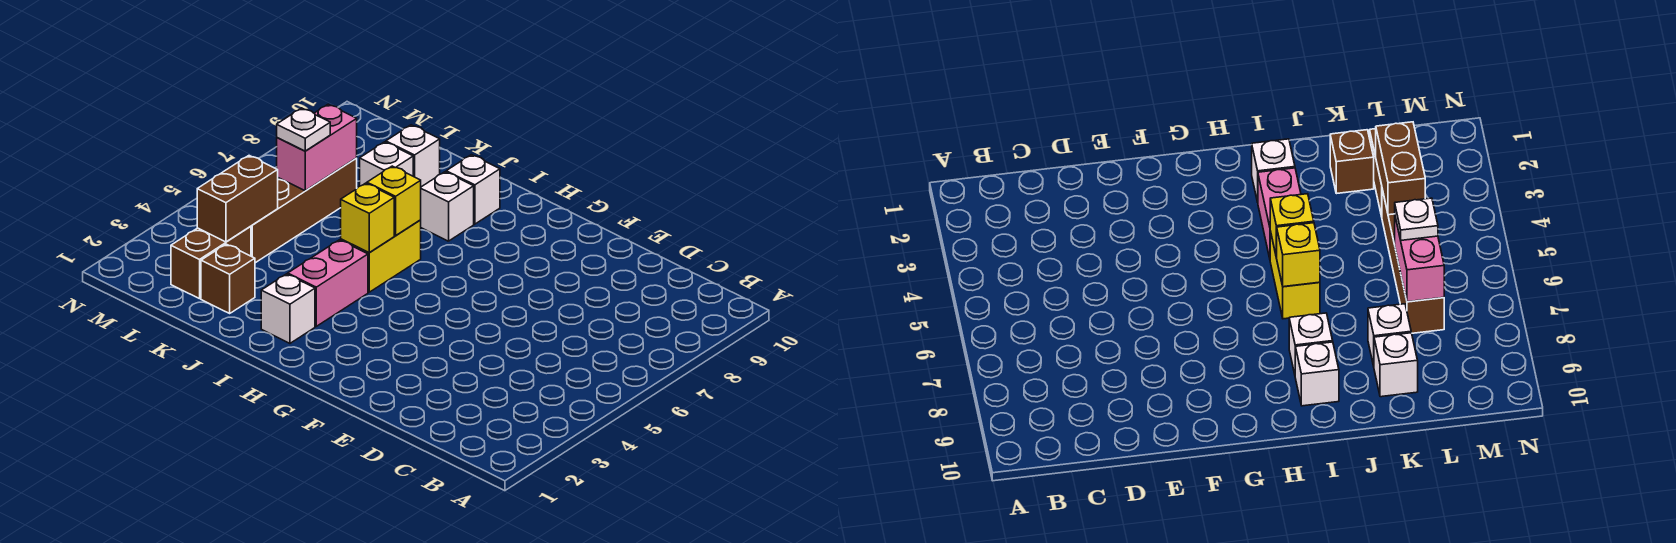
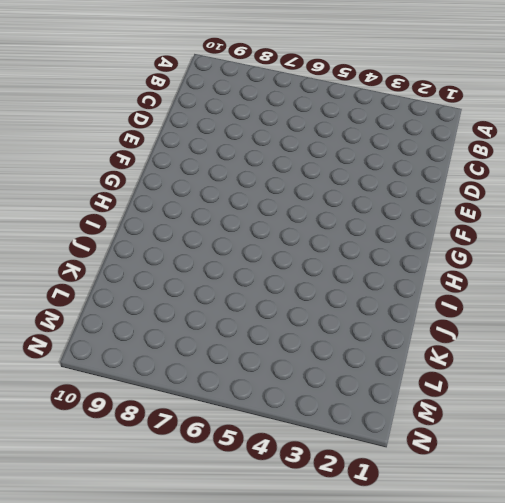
none -> white 1x1 brick [261,274,315,343]
none -> pink 1x2 brick [288,240,368,326]
none -> yellow 1x2 brick [341,220,421,292]

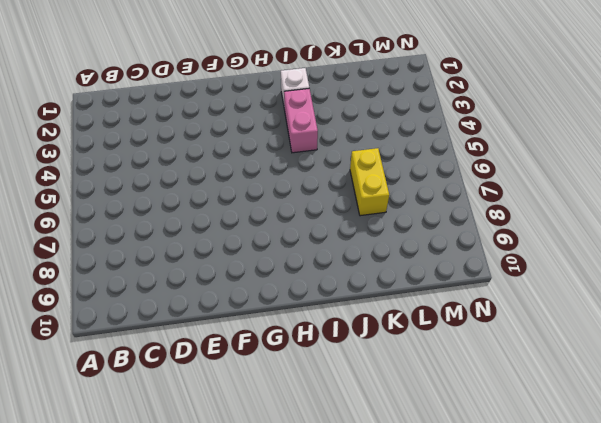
yellow 1x2 brick [350,148,389,216] -> yellow 1x2 brick moved to [341,220,421,292]
none -> white 1x1 brick [421,172,474,241]
none -> white 1x1 brick [446,155,500,224]
none -> brown 1x1 brick [201,244,255,313]

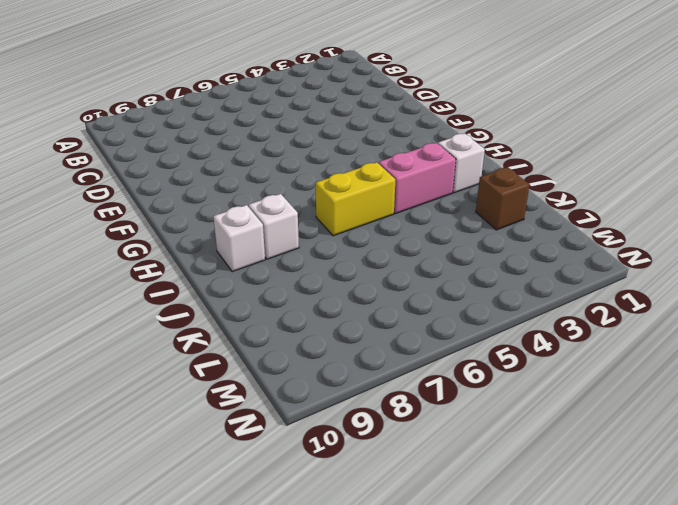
none -> white 1x1 brick [360,142,413,186]
none -> white 1x1 brick [386,125,440,187]
none -> brown 1x2 brick [171,226,251,299]

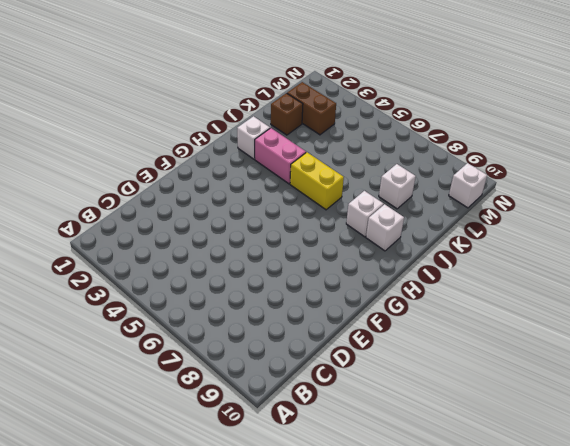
white 1x1 brick [449,163,487,208] -> white 1x1 brick moved to [386,125,440,187]
none -> brown 1x4 brick [251,158,357,263]
none -> yellow 1x1 brick [341,183,394,253]
none -> yellow 1x1 brick [367,166,421,236]

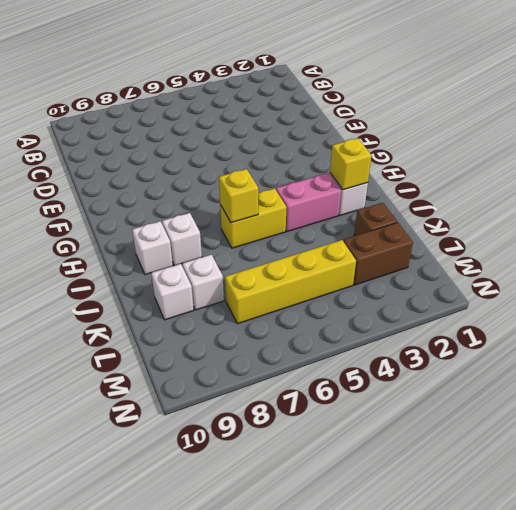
yellow 1x1 brick [330,138,372,190] -> yellow 1x1 brick moved to [341,183,394,253]
yellow 1x4 brick [225,240,356,324] -> brown 1x4 brick [251,158,357,263]
none -> brown 1x2 brick [197,156,278,242]
none -> pink 1x2 brick [277,104,357,191]
none -> white 1x1 plate [277,108,330,151]

